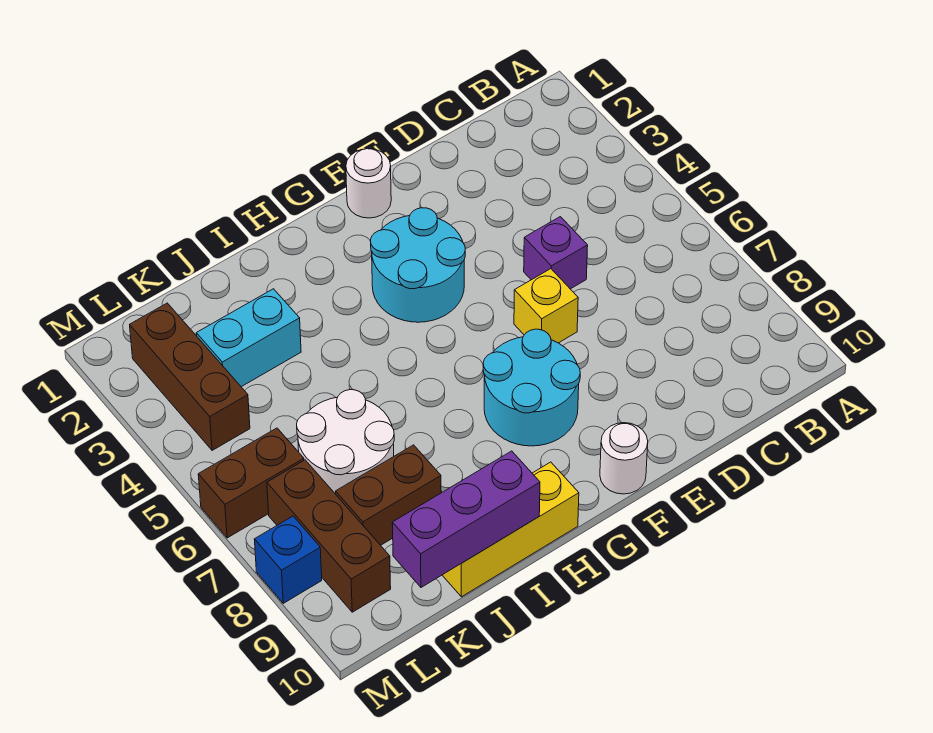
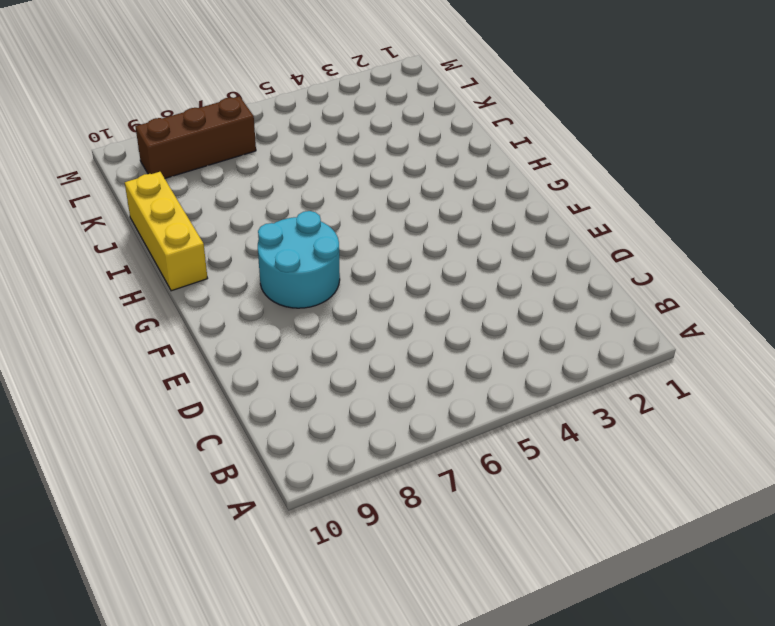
none -> purple 1x1 brick [524,217,588,289]
none -> yellow 1x1 brick [514,269,578,343]
none -> white 1x1 round brick [346,149,391,218]

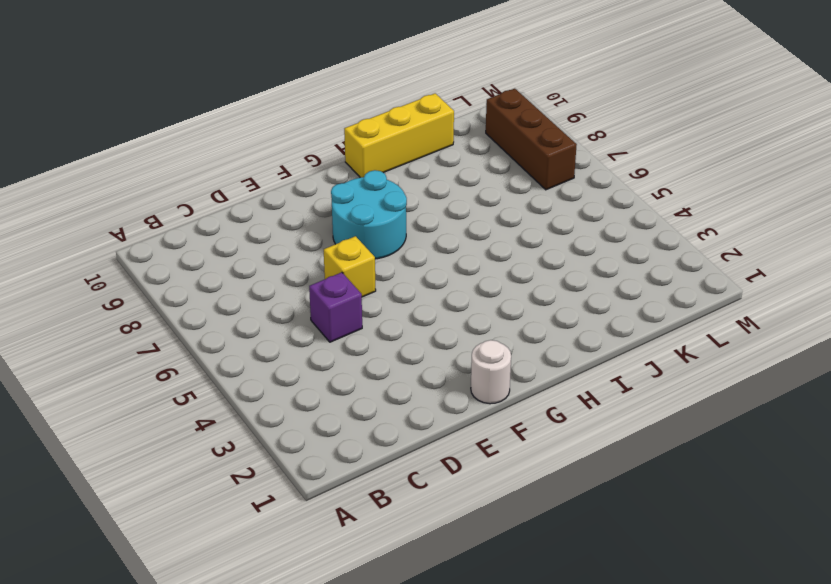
none -> cyan 2x2 round brick [370,208,465,322]
none -> white 1x1 round brick [600,423,648,494]
none -> cyan 1x2 brick [196,289,301,387]

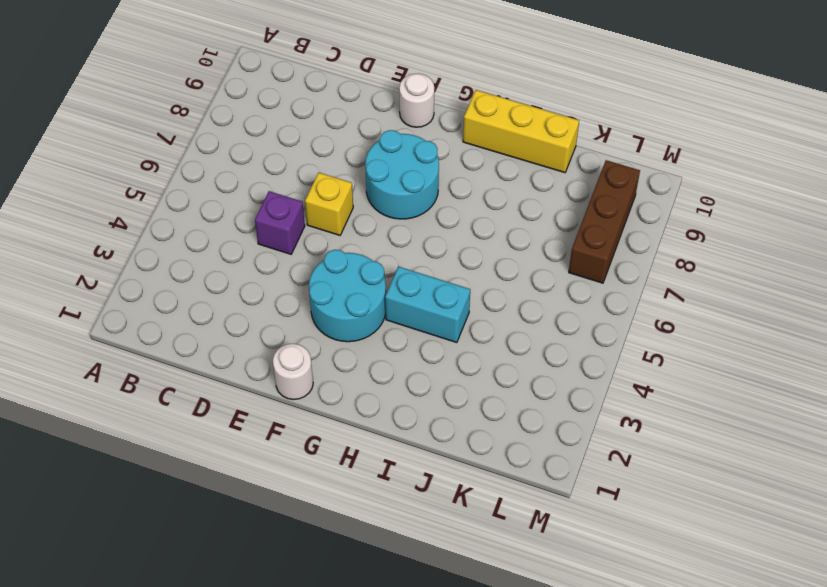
cyan 1x2 brick [385,267,470,343] -> cyan 1x2 brick moved to [196,289,301,387]
none -> white 2x2 round brick [297,390,394,494]
none -> brown 1x2 brick [336,445,441,545]
none -> brown 1x3 brick [130,303,250,450]

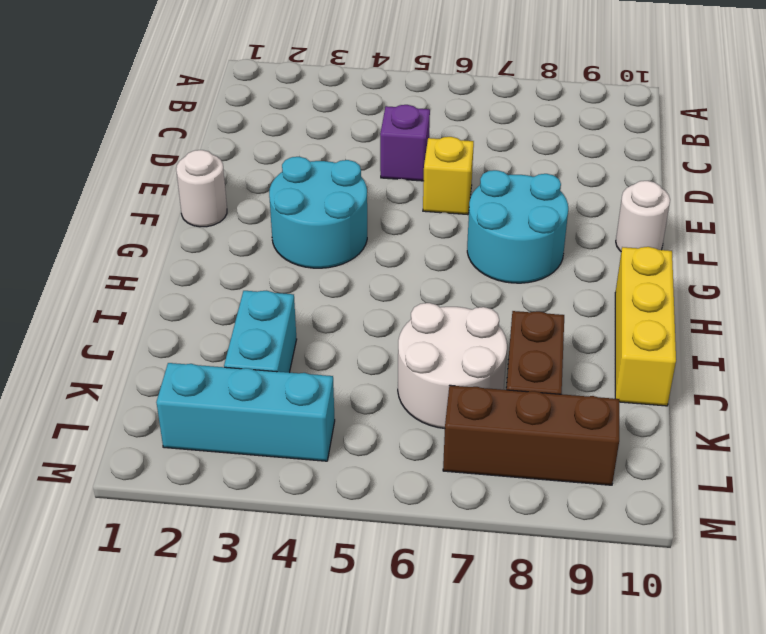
cyan 1x3 brick [156,363,335,461] -> brown 1x3 brick [130,303,250,450]
none -> brown 1x2 brick [198,428,304,538]
none -> blue 1x1 brick [254,516,322,603]
none -> purple 1x3 brick [392,451,540,587]

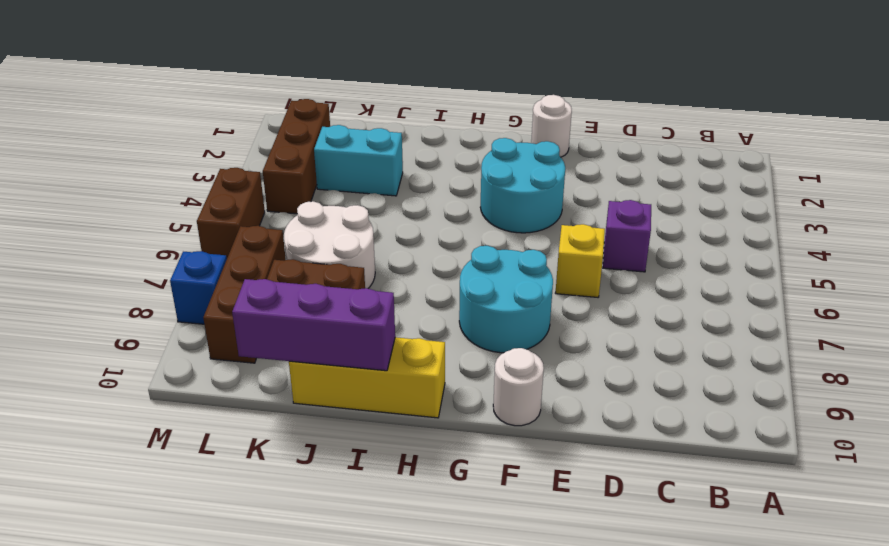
brown 1x2 brick [197,168,265,258] -> brown 1x2 brick turned to [198,428,304,538]

